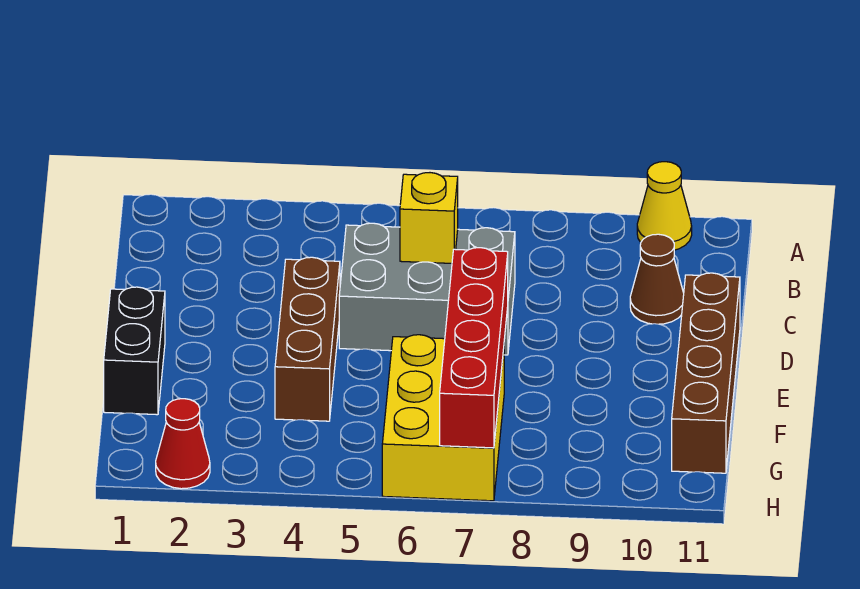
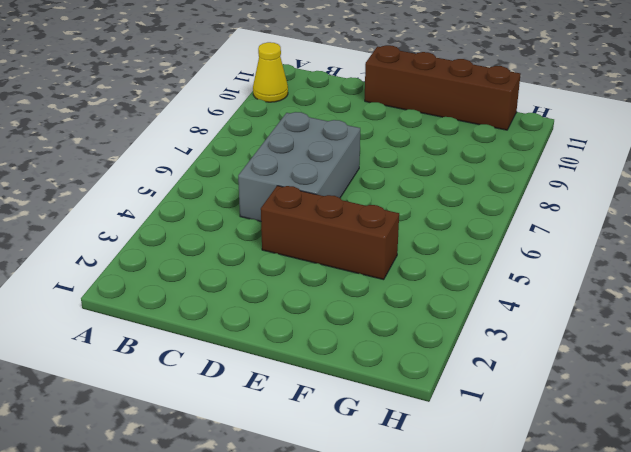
none -> brown 1x1 cone [630,234,684,324]
none -> black 1x2 brick [104,287,165,415]

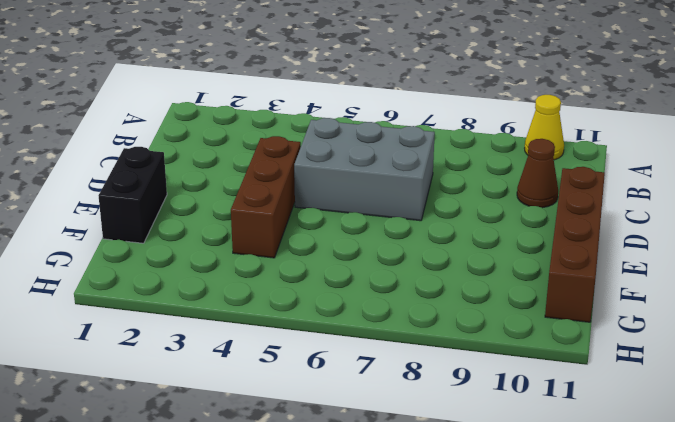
none -> yellow 2x3 brick [382,335,504,501]
none -> red 1x1 cone [156,399,210,489]

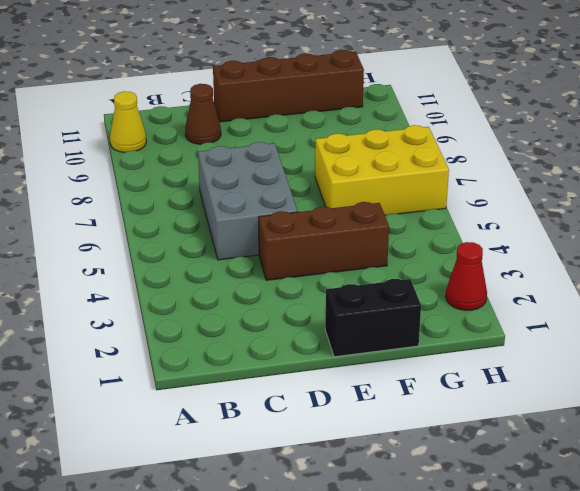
none -> yellow 1x1 brick [400,173,458,263]
none -> red 1x4 brick [440,248,508,448]

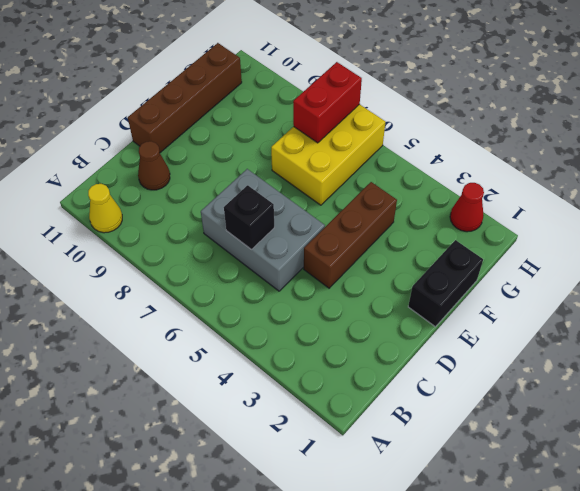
black 1x1 brick [224,185,274,249] -> yellow 1x1 brick [400,173,458,263]
red 1x2 brick [293,62,362,143] -> red 1x4 brick [440,248,508,448]

